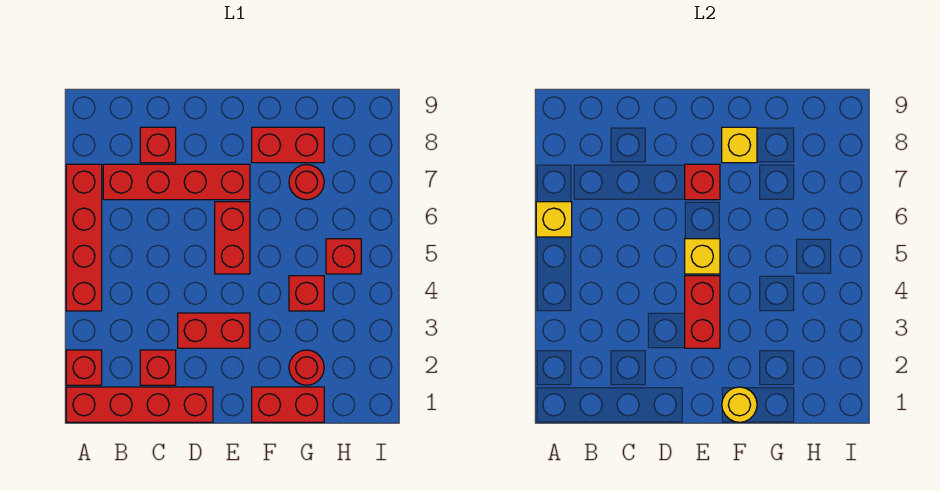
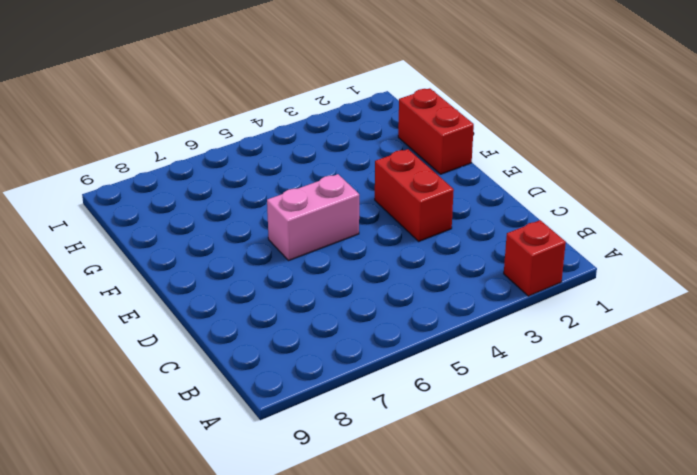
pink 1x2 brick [267,174,359,260] -> red 1x2 brick [215,202,250,274]
none -> red 1x4 brick [66,387,213,422]
none -> red 1x4 brick [66,164,102,311]
none -> red 1x4 brick [103,164,250,200]

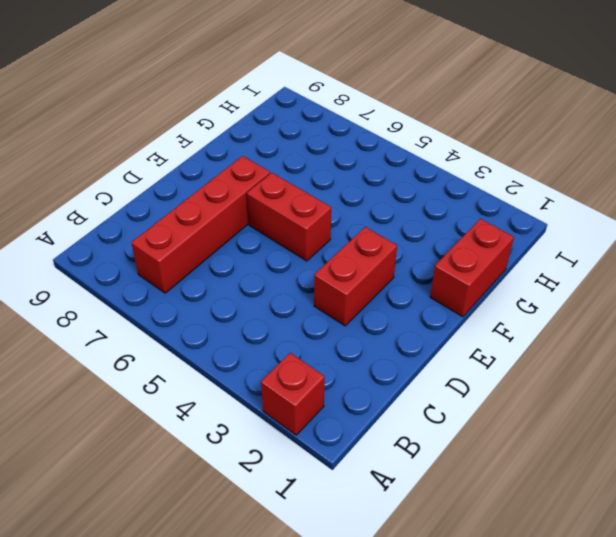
none -> red 1x4 brick [66,387,213,422]
none -> red 1x4 brick [66,164,102,311]
none -> red 1x1 brick [140,350,176,385]

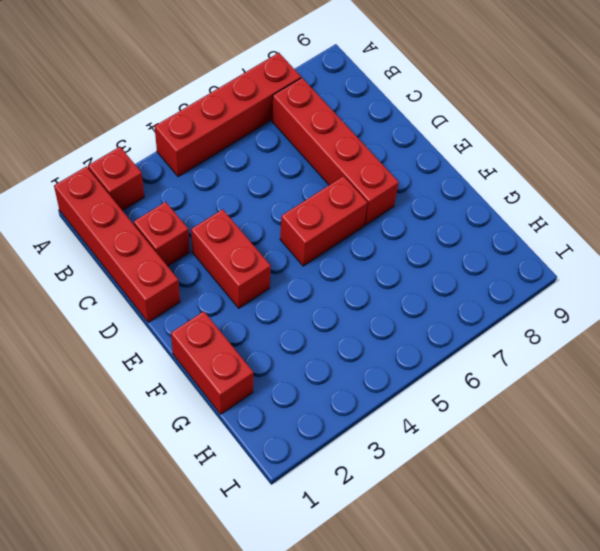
none -> red 1x1 brick [140,127,176,163]
none -> red 1x2 brick [252,127,324,163]
none -> red 1x1 round brick [289,350,324,385]

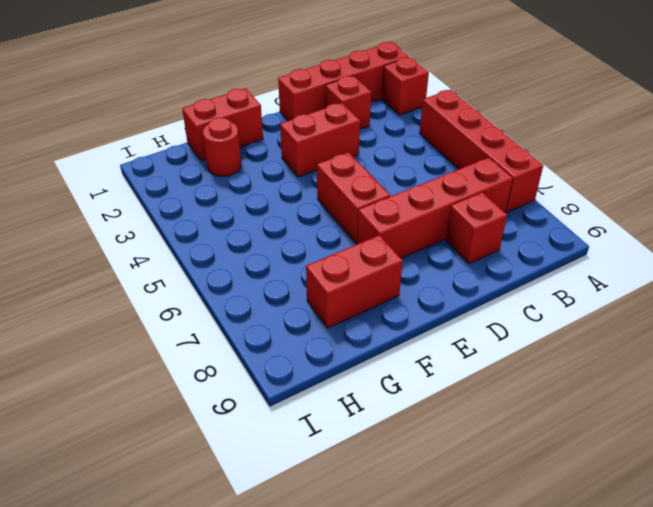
none -> red 1x1 brick [289,276,324,311]
none -> red 1x1 round brick [289,165,324,200]
none -> red 1x1 brick [326,239,361,274]

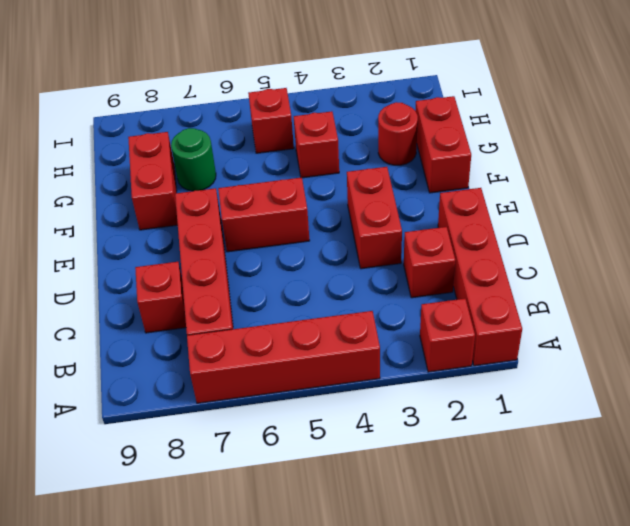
green 1x1 round brick [171,128,216,191] -> red 1x1 round brick [289,165,324,200]
none -> yellow 1x1 brick [536,202,572,237]
none -> red 1x2 brick [685,276,720,348]
none -> yellow 1x1 brick [685,239,720,274]

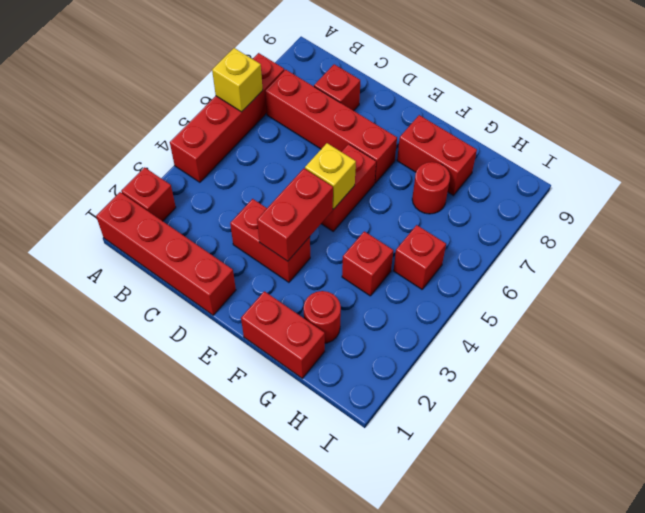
none -> red 1x1 brick [140,350,176,385]
none -> red 1x1 brick [685,164,720,200]
none -> yellow 1x1 round brick [722,387,757,422]

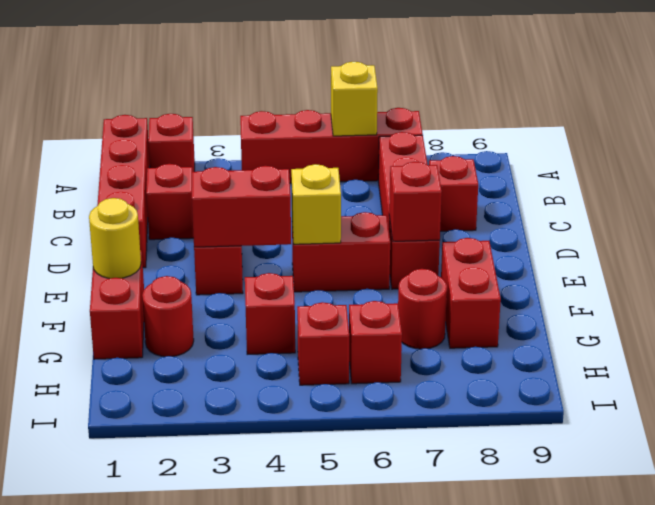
red 1x1 brick [349,301,402,384] -> none
none -> yellow 1x1 brick [722,127,757,163]

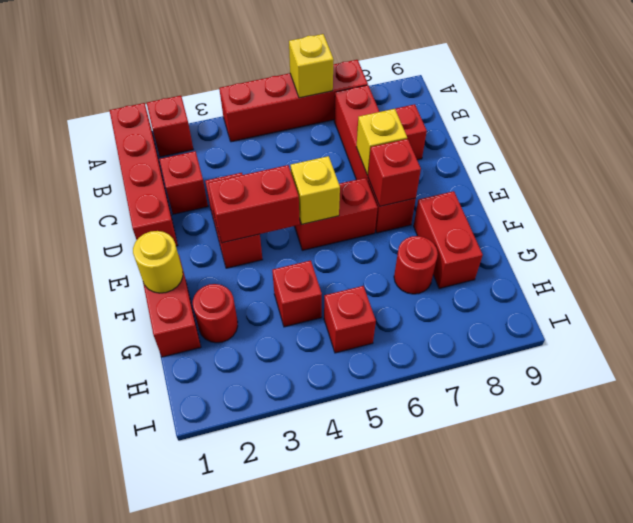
yellow 1x1 brick [356,109,407,175] -> yellow 1x1 brick moved to [722,127,757,163]

